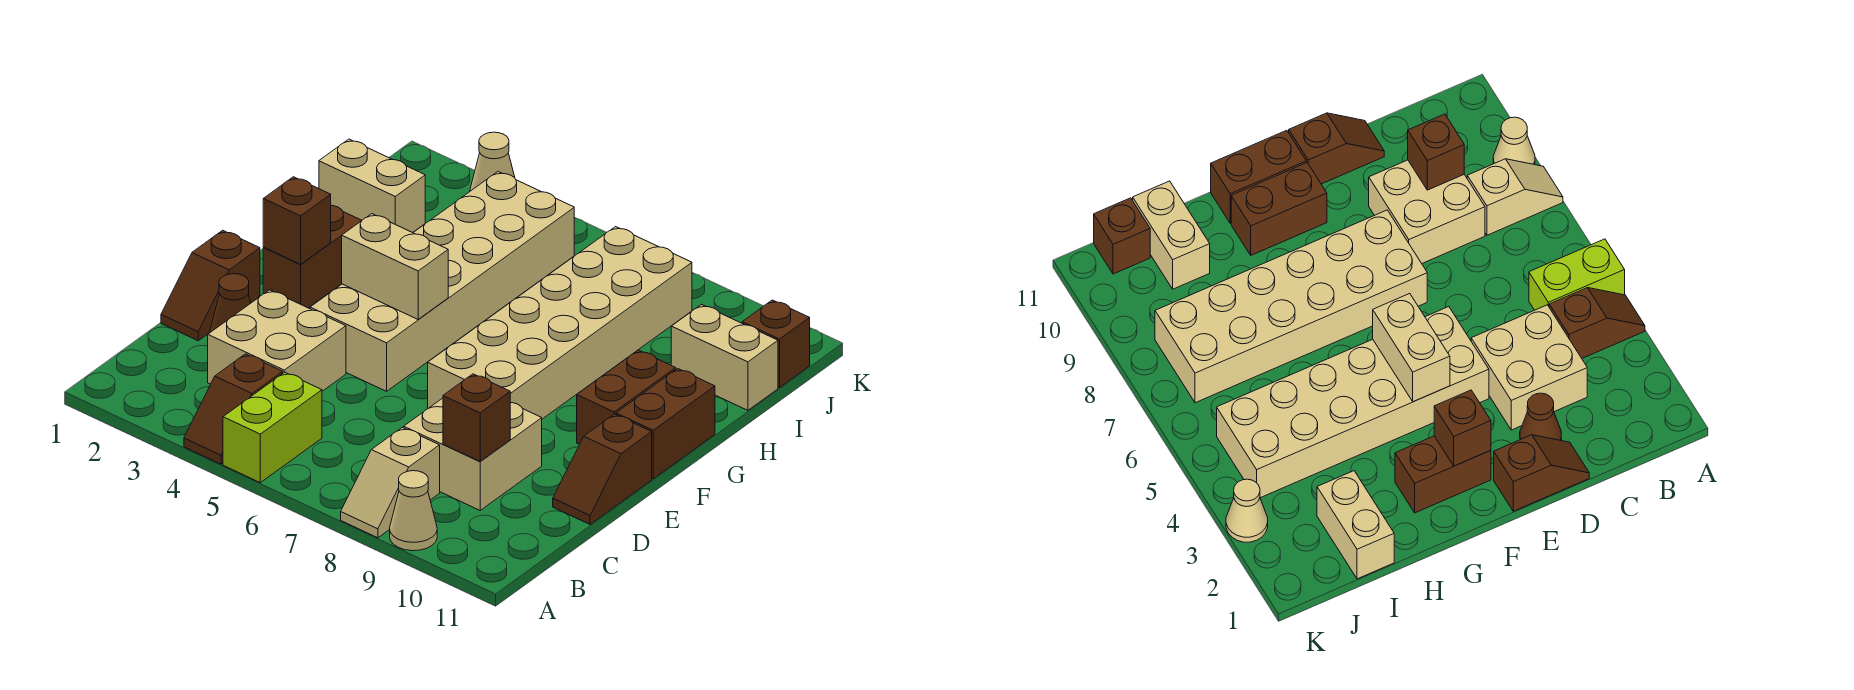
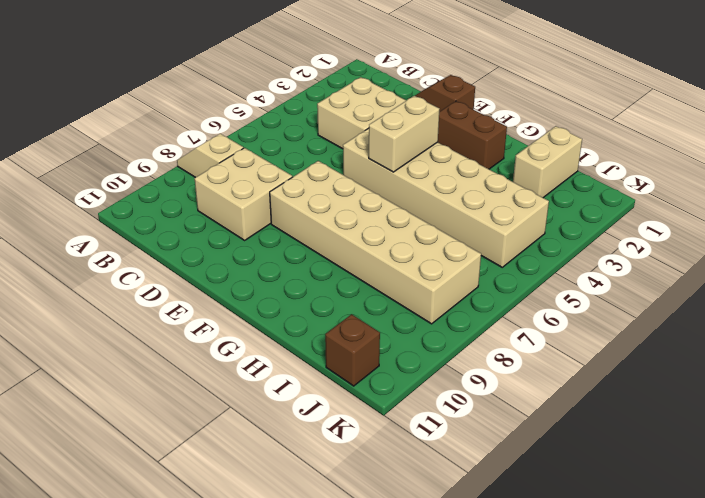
none -> brown 1x2 slope [184,354,283,464]
none -> lime 1x2 brick [223,372,322,482]
none -> tan 1x1 cone [390,471,437,551]

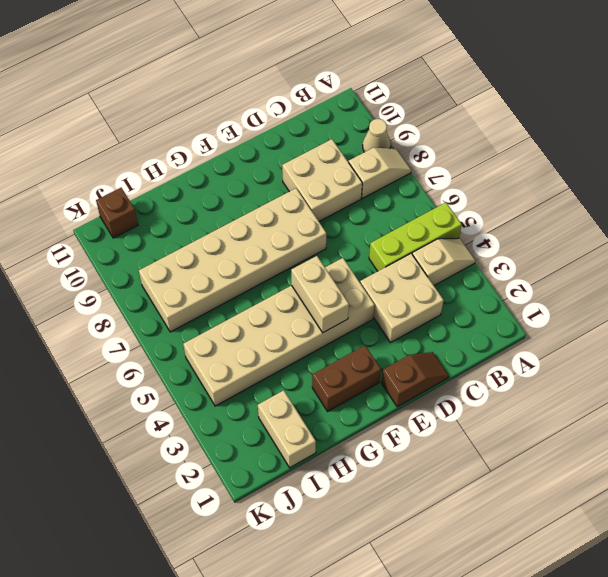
tan 1x2 slope [412,238,475,286] -> brown 1x2 slope [184,354,283,464]
lime 1x3 brick [369,203,462,271] -> lime 1x2 brick [223,372,322,482]
none -> brown 1x1 cone [210,274,251,332]
none -> brown 1x2 slope [553,414,652,524]
none -> brown 1x2 brick [577,350,676,444]

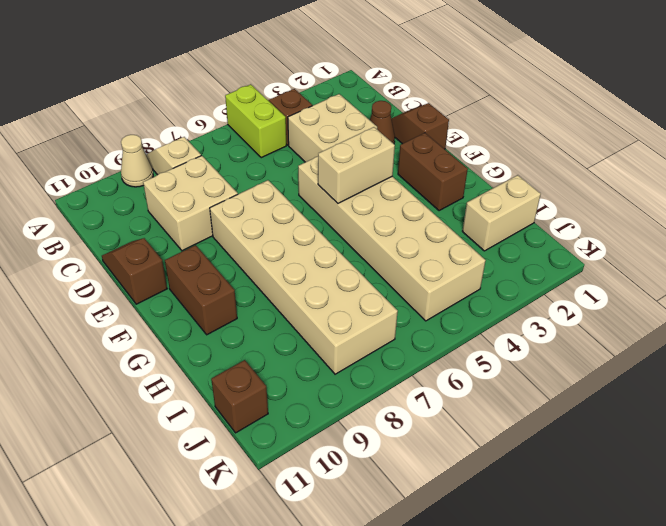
none -> brown 1x2 brick [616,369,715,479]
none -> tan 1x2 brick [671,305,778,410]
none -> tan 1x1 cone [470,132,515,191]

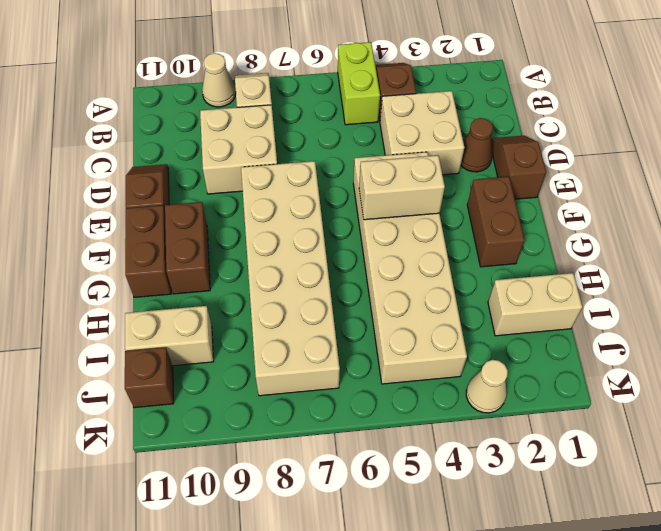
none -> brown 1x1 brick [443,374,510,461]
none -> brown 1x1 brick [263,177,331,264]

